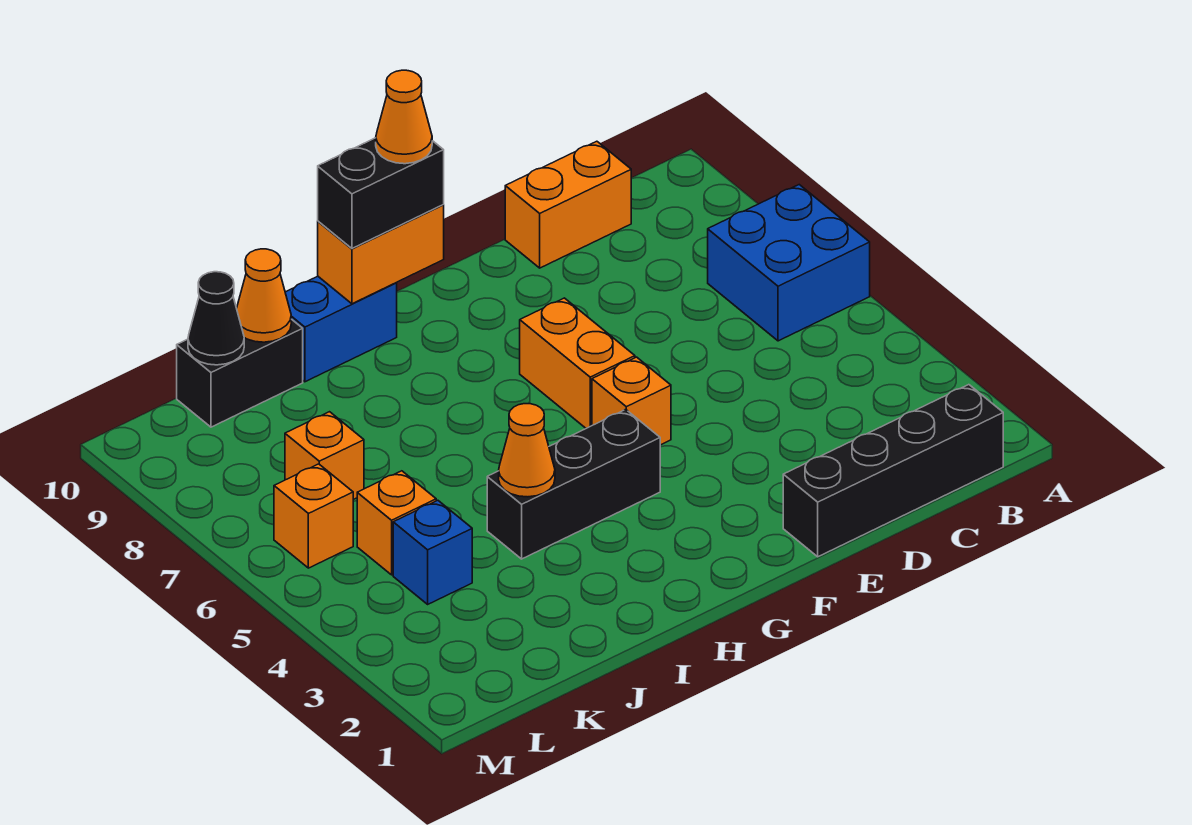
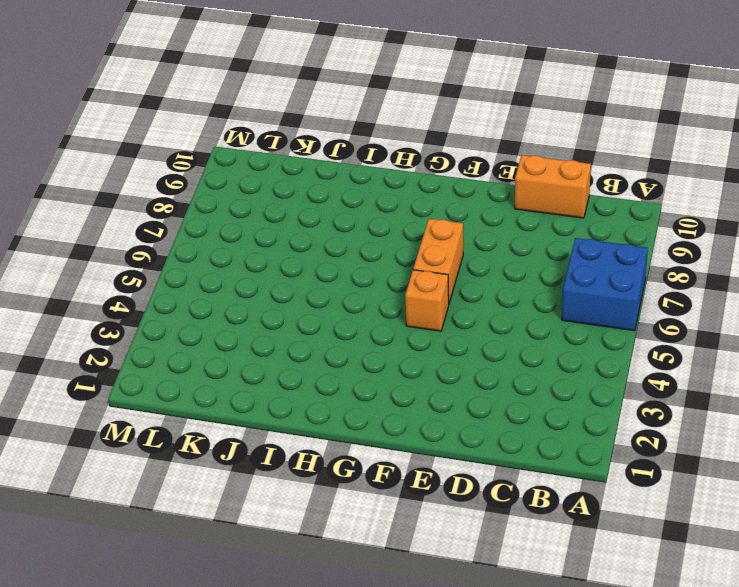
none -> black 1x4 brick [783,385,1003,557]
none -> black 1x3 brick [487,409,660,559]
none -> blue 1x2 brick [285,276,397,382]

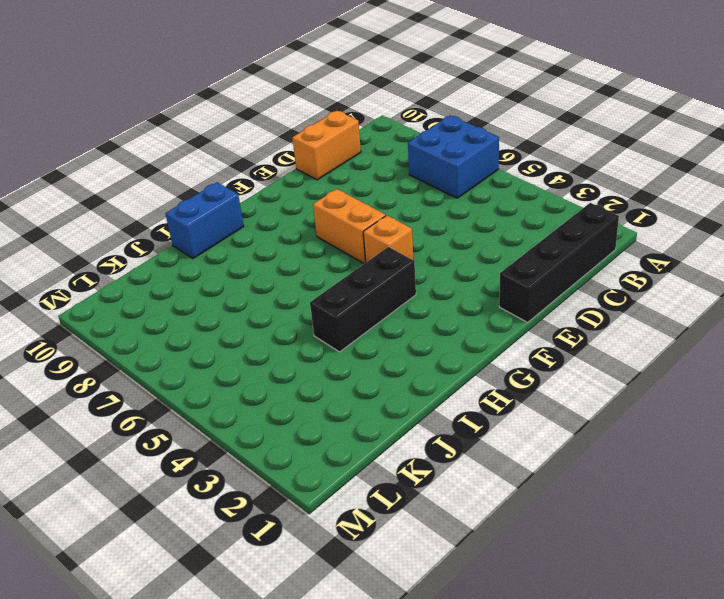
none -> black 1x2 brick [177,319,303,427]
none -> blue 1x1 brick [393,500,472,604]
none -> orange 1x1 brick [357,471,436,575]

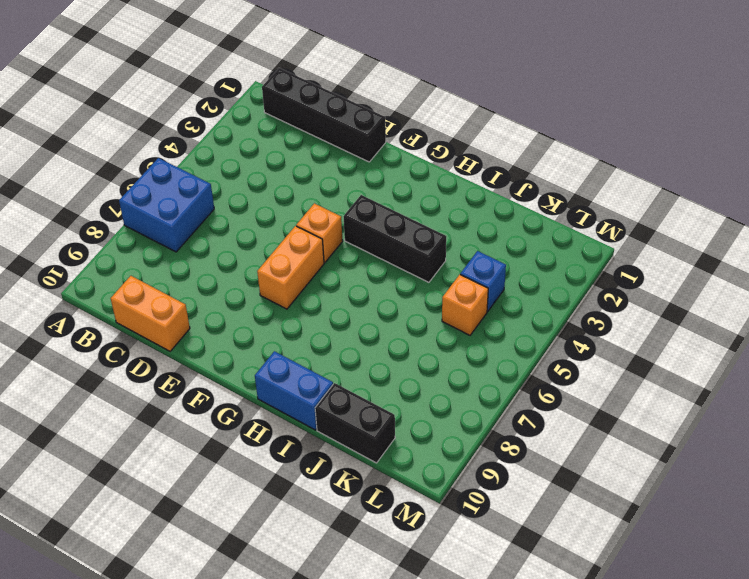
none -> orange 1x1 brick [285,412,364,500]
none -> orange 1x1 brick [274,464,353,568]
none -> orange 1x2 brick [318,205,444,304]

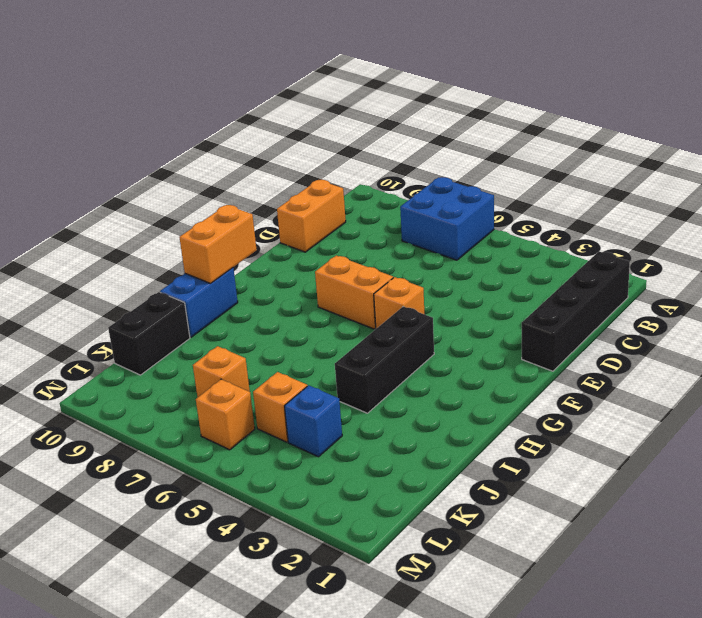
none -> orange 1x1 cone [499,404,555,497]
none -> orange 1x1 cone [237,249,291,342]
none -> black 1x1 cone [188,272,244,365]

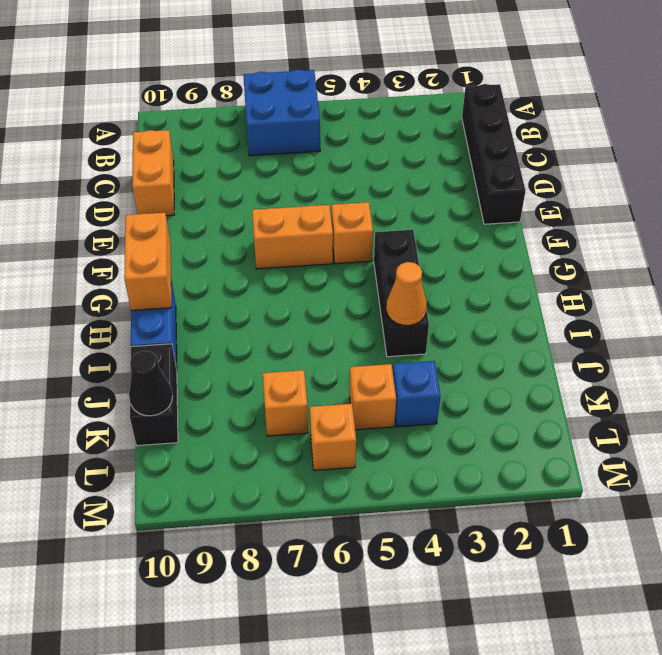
none -> orange 1x1 cone [237,249,291,342]
none -> black 1x2 brick [318,138,444,248]
none -> orange 1x1 cone [376,70,432,164]

